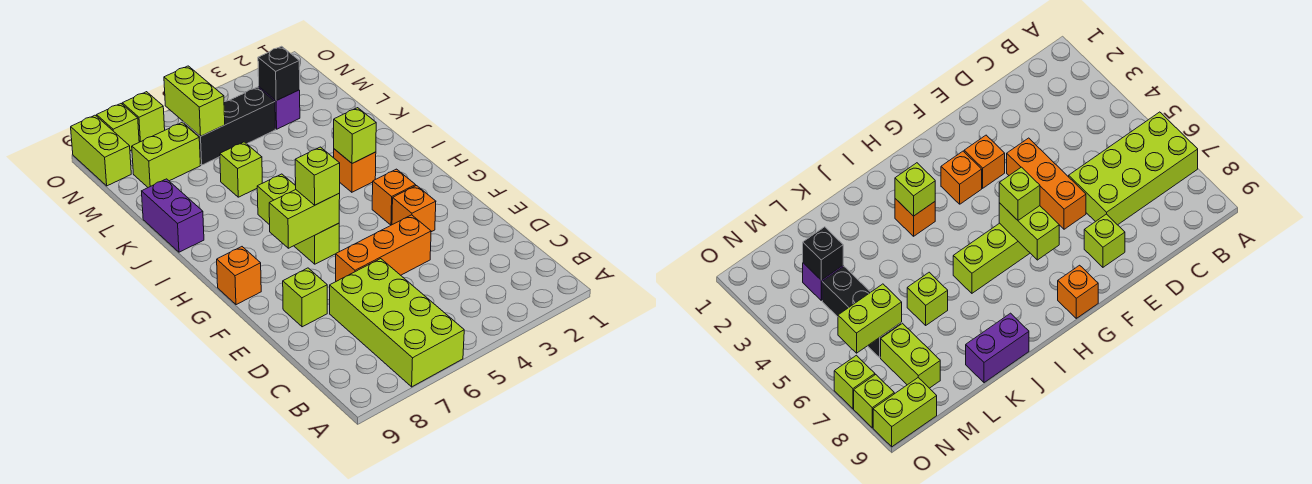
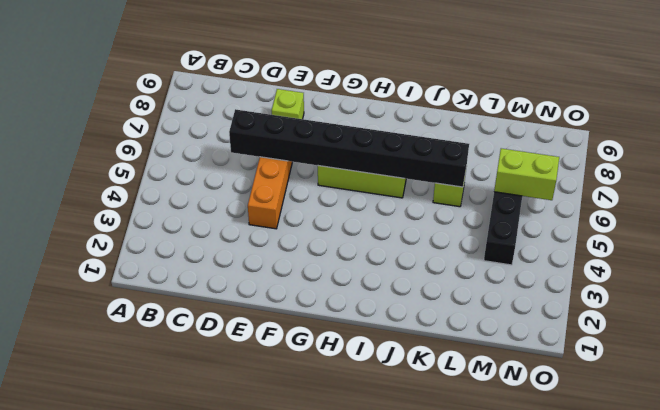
black 1x8 brick [229,109,469,187] -> lime 1x2 brick [269,190,340,248]
none -> lime 2x4 brick [330,259,464,387]
none -> orange 1x1 brick [392,186,436,232]
none -> orange 1x1 brick [372,169,416,225]

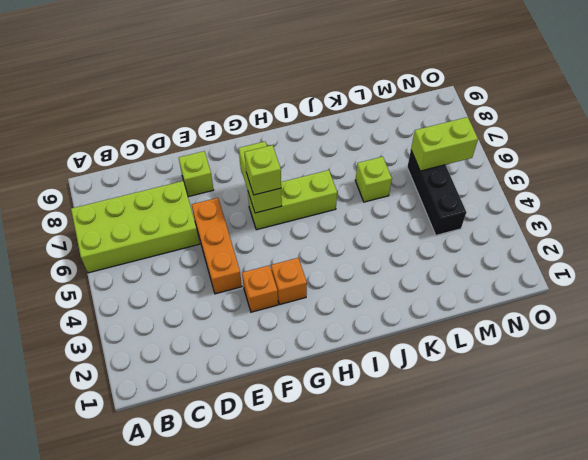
none -> orange 1x1 brick [217,247,261,305]
none -> orange 1x1 brick [334,149,376,192]
none -> purple 1x2 brick [142,179,204,252]

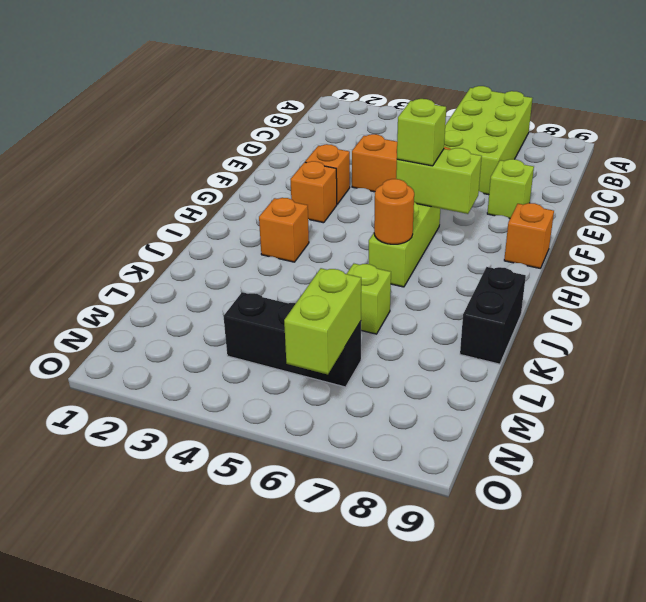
orange 1x1 round brick [374,179,414,244] -> none
black 1x2 brick [460,267,526,364] -> purple 1x2 brick [142,179,204,252]
none -> purple 1x1 brick [259,87,300,129]
none -> lime 1x2 brick [132,123,200,187]
none -> lime 1x2 brick [71,115,131,186]

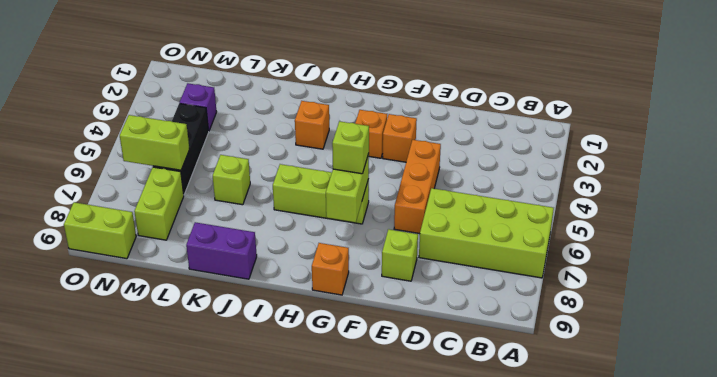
none -> lime 1x1 brick [122,92,165,142]
none -> lime 1x1 brick [97,104,139,151]
none -> lime 1x1 brick [334,108,376,163]

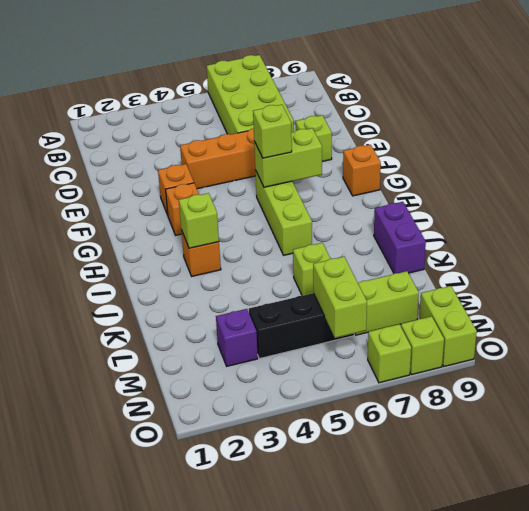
none -> black 1x1 brick [258,46,300,101]

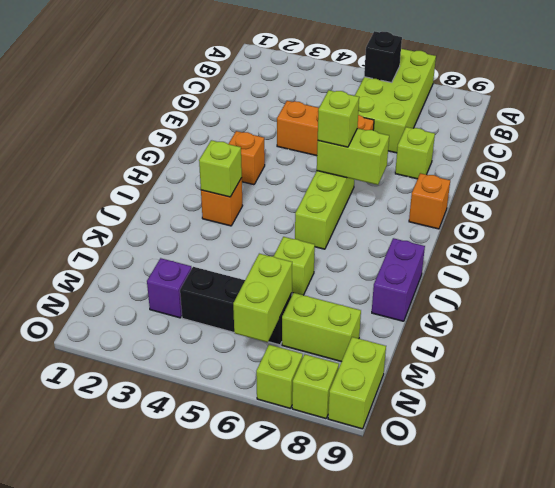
black 1x1 brick [364,31,402,83] -> black 1x1 brick moved to [258,46,300,101]
none -> orange 1x1 brick [392,186,436,232]

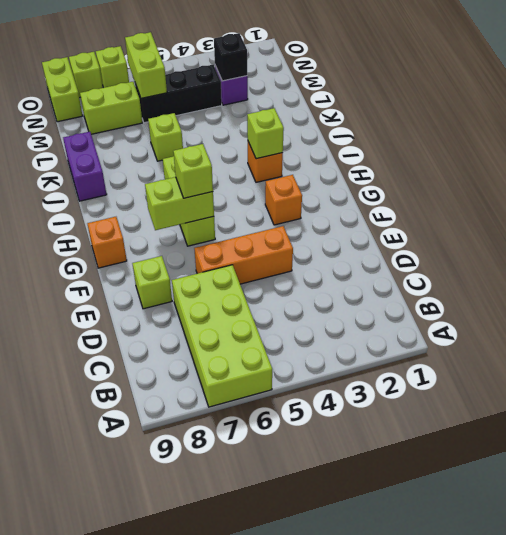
none -> orange 1x1 brick [392,186,436,232]

